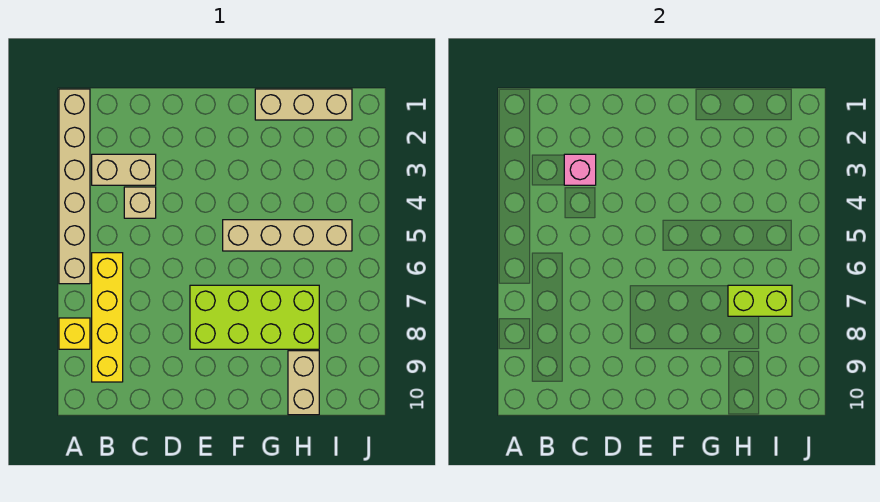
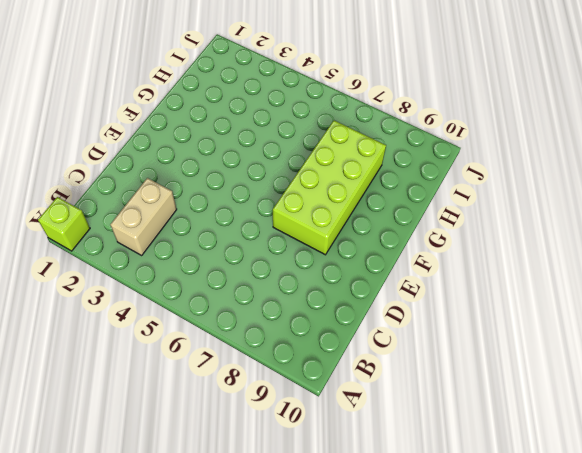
lime 1x1 brick [38,197,90,251] -> tan 1x6 brick [59,89,90,284]
none -> yellow 1x1 brick [59,318,90,349]
none -> yellow 1x4 brick [92,253,123,382]

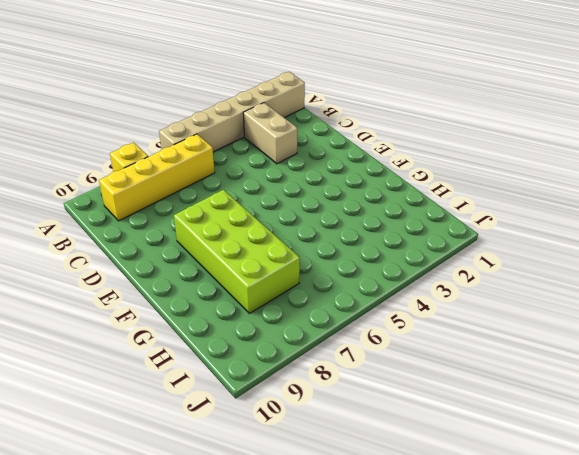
none -> tan 1x1 brick [124,187,156,218]
none -> tan 1x4 brick [223,220,352,251]

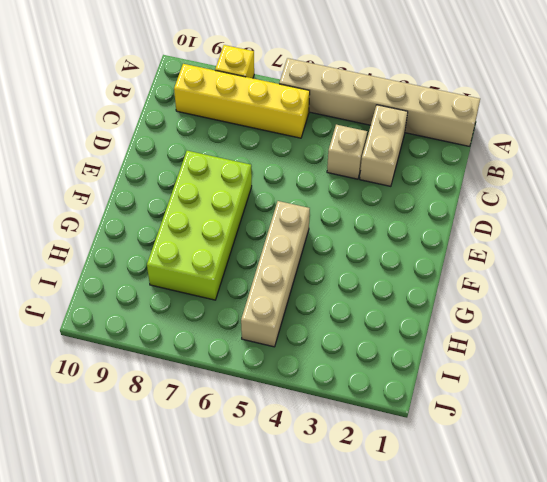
none -> tan 1x3 brick [255,89,352,120]
none -> tan 1x2 brick [288,351,319,415]

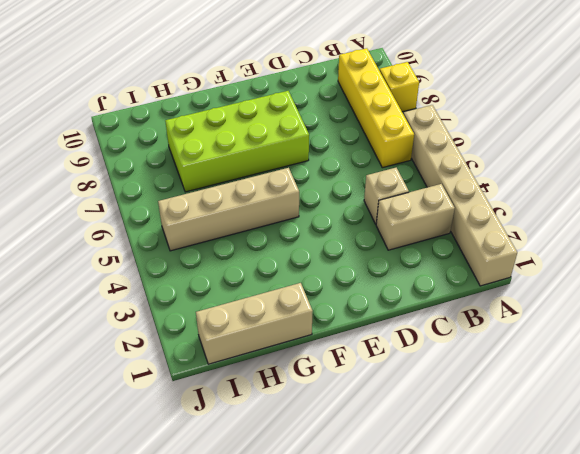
none -> tan 1x2 brick [288,351,319,415]
none -> pink 1x1 brick [564,154,596,185]

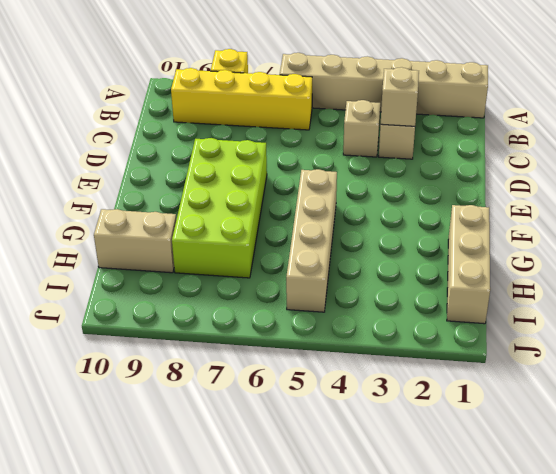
tan 1x1 brick [381,67,419,126] -> pink 1x1 brick [564,154,596,185]
none -> lime 1x2 brick [728,285,792,316]

